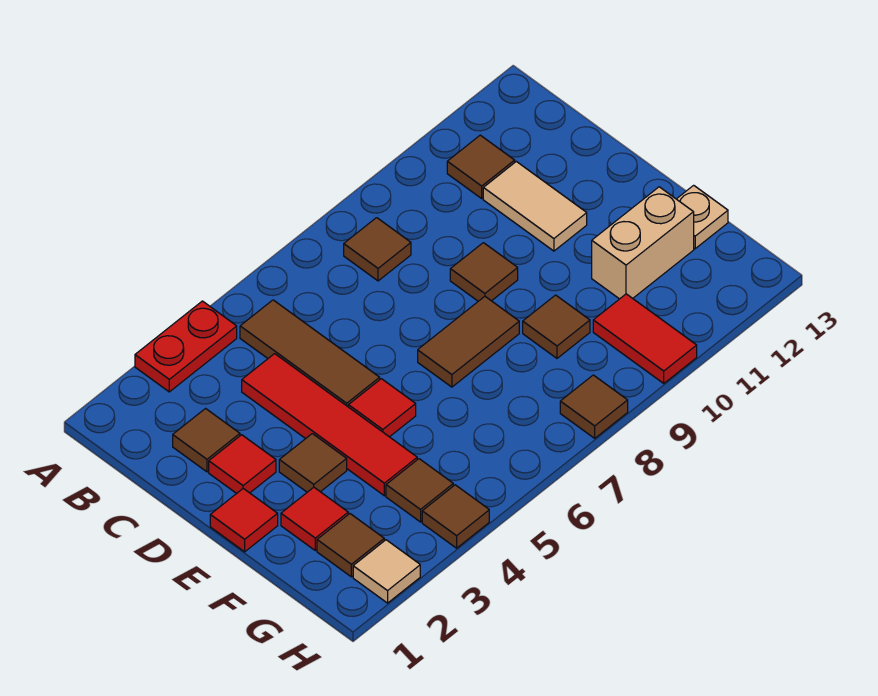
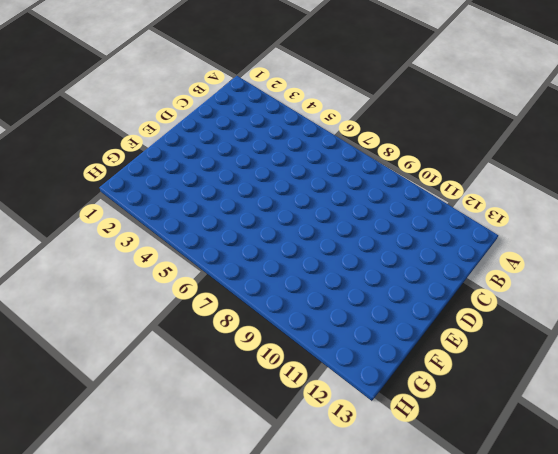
none -> red 1x2 plate [135,301,237,392]
none -> brown 1x3 tile [240,300,380,406]
none -> brown 1x1 tile [344,218,411,281]

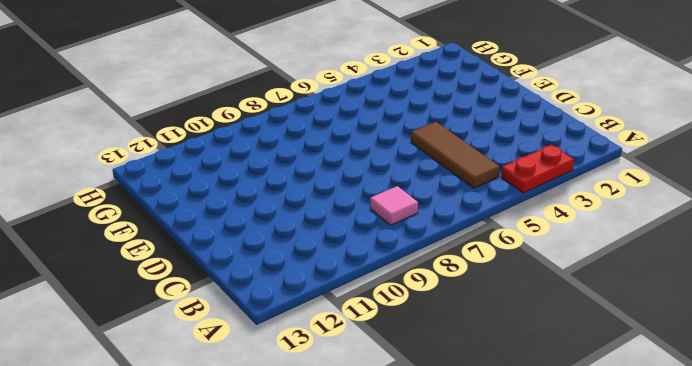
pink 1x1 tile [370,186,418,225] -> brown 1x1 tile [344,218,411,281]
none -> brown 1x1 tile [447,135,515,198]
none -> brown 1x1 tile [173,409,240,472]
none -> red 1x4 tile [242,354,417,496]

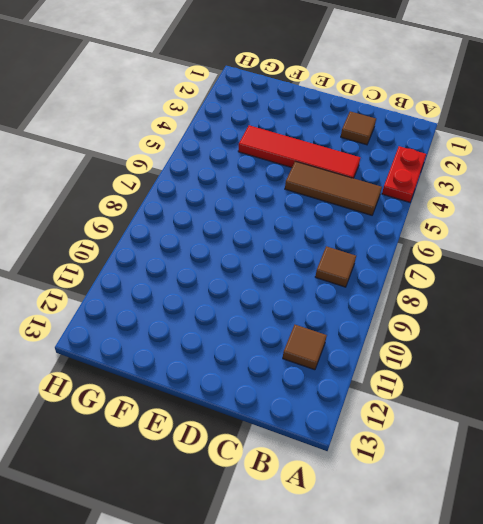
none -> tan 1x2 tile [483,161,587,251]
none -> red 1x1 tile [209,435,276,493]
none -> brown 1x1 tile [450,243,518,301]

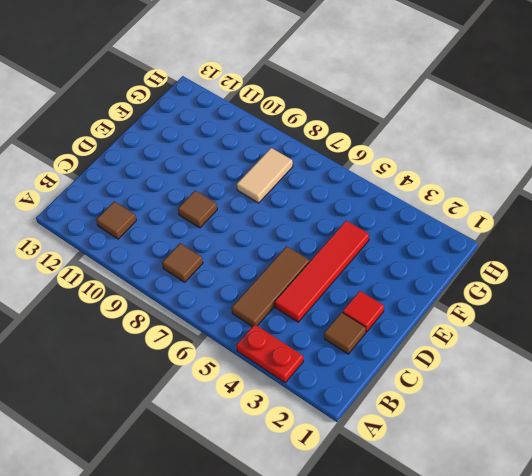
tan 1x2 tile [237,148,293,203] -> tan 1x2 tile moved to [483,161,587,251]
none -> red 1x1 tile [210,489,278,552]
none -> brown 1x1 tile [279,434,347,492]
none -> red 1x1 tile [348,379,416,437]

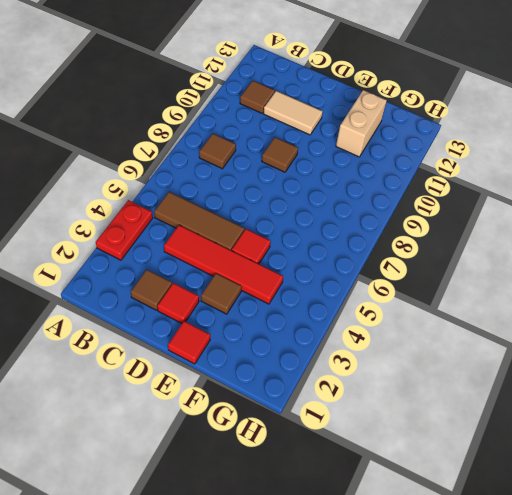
none -> brown 1x2 tile [418,297,519,387]
none -> red 1x1 tile [281,487,348,550]
none -> brown 1x1 tile [523,295,590,358]

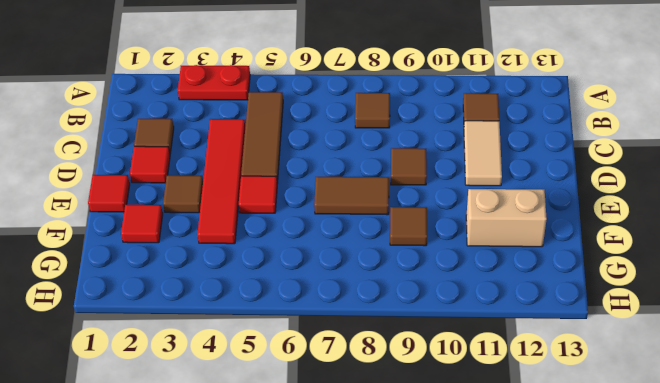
none -> tan 1x1 plate [677,185,728,249]
none -> brown 1x1 tile [317,514,384,577]
none -> brown 1x1 tile [386,459,453,522]

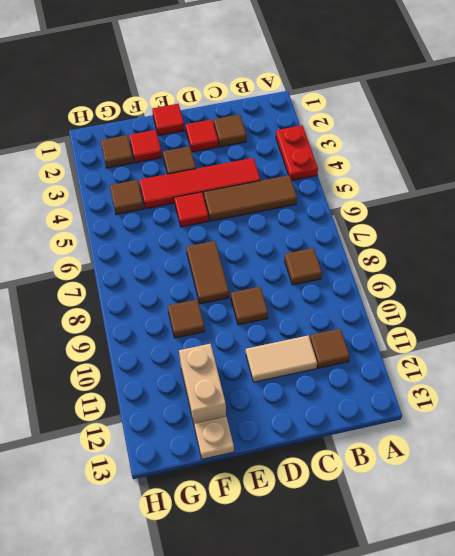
none -> red 1x2 tile [593,294,697,383]
none -> tan 1x1 tile [353,540,420,603]
none -> brown 1x1 tile [422,485,489,548]

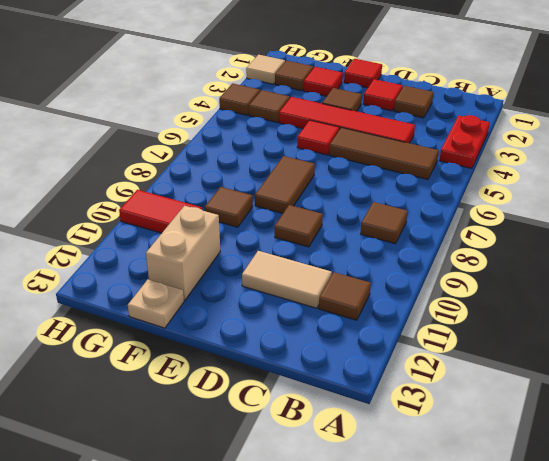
none -> brown 1x1 tile [560,375,628,438]

